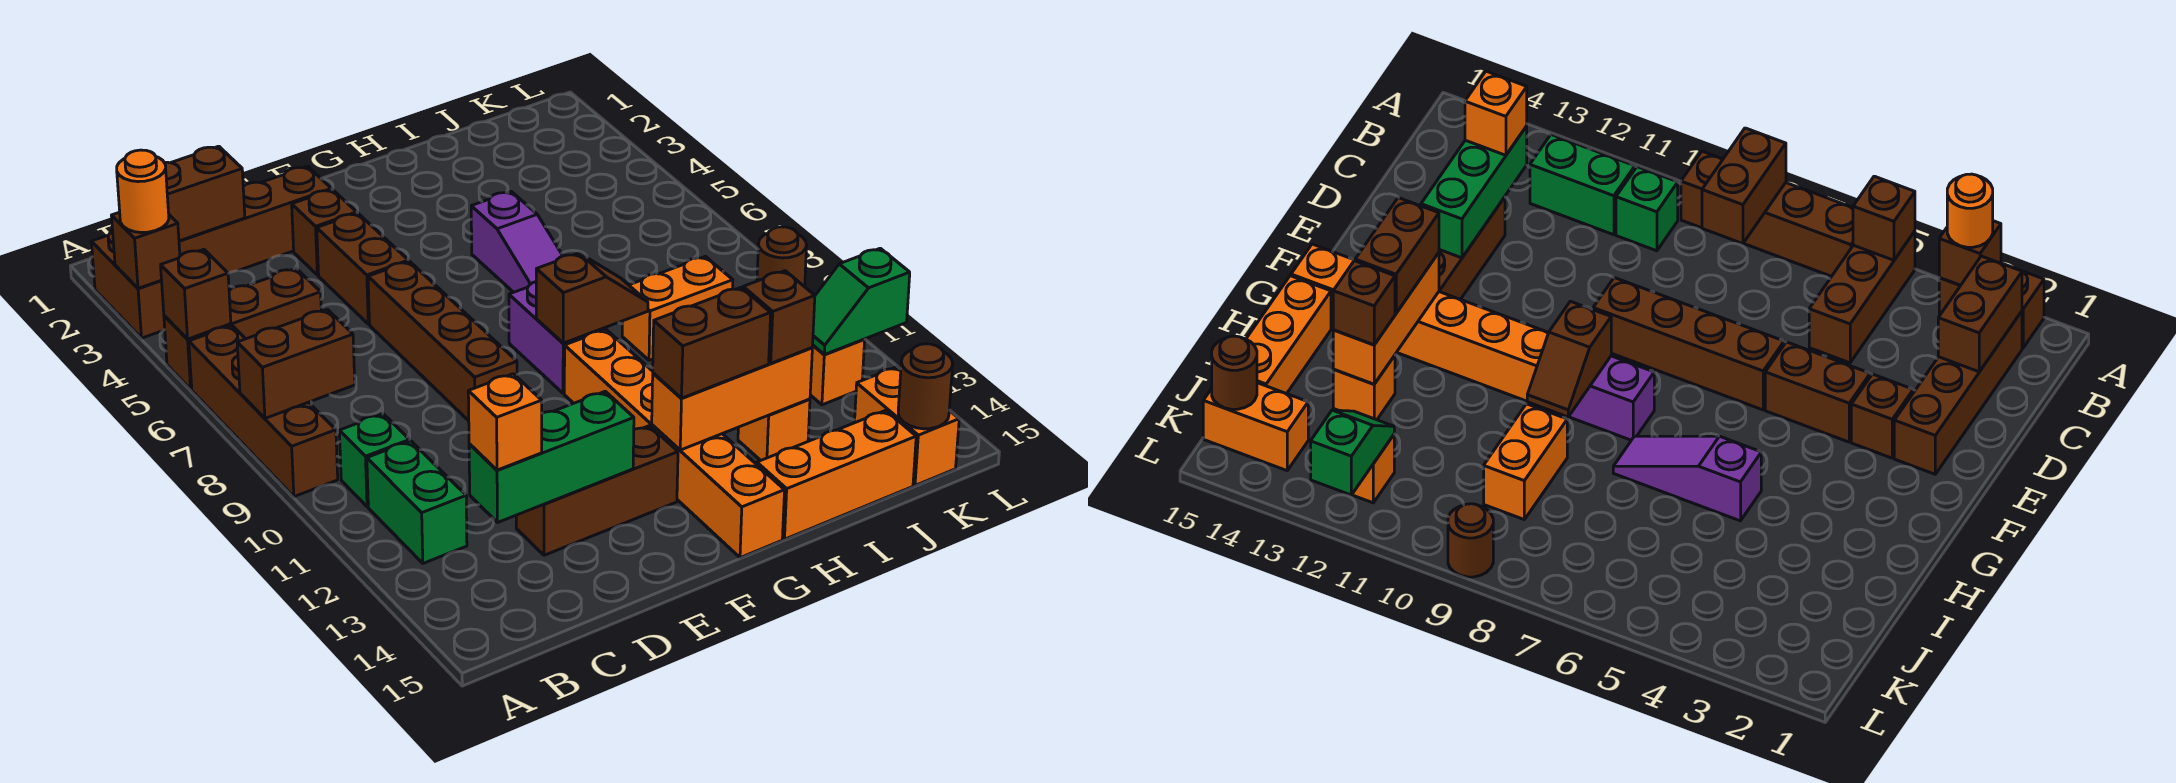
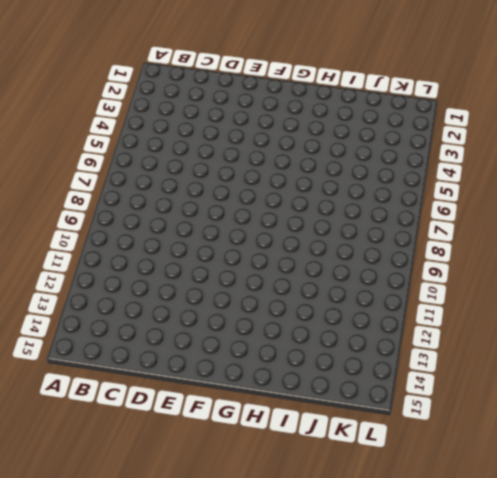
none -> brown 1x2 brick [91,231,165,338]
none -> brown 1x3 brick [164,268,321,389]
none -> brown 1x4 brick [189,326,338,497]
none -> brown 1x4 brick [179,166,331,274]

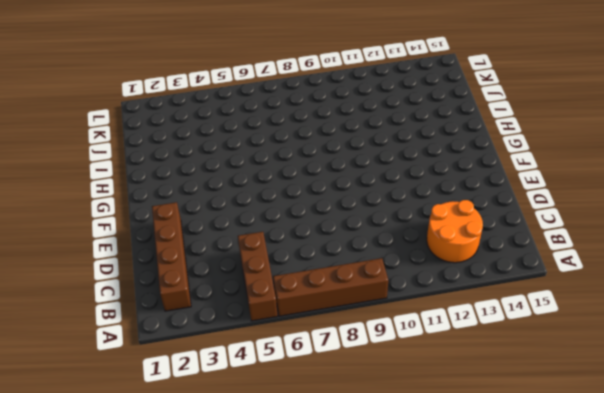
orange 2x2 round brick [427,200,483,263] -> green 1x2 brick [367,441,467,563]
none -> brown 1x2 brick [91,231,165,338]
none -> green 1x1 brick [339,414,410,507]
none -> brown 1x3 brick [516,426,678,555]
none -> brown 1x1 brick [292,190,357,275]

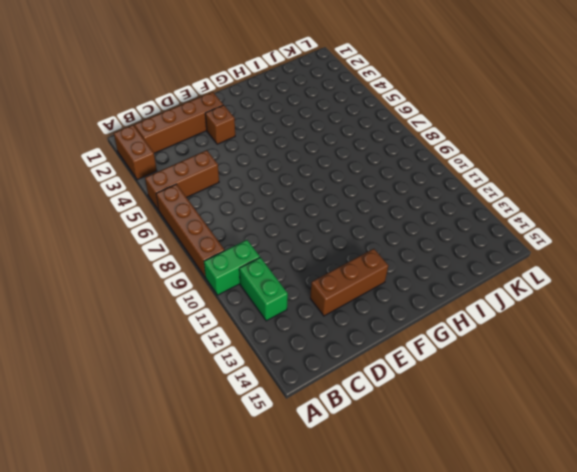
green 1x2 brick [204,240,260,295] -> green 1x1 brick [339,414,410,507]
none -> brown 1x2 brick [317,213,408,324]
none -> brown 1x4 brick [368,261,517,421]
none -> purple 1x2 brick [509,282,605,393]
none -> orange 1x6 brick [564,330,785,558]

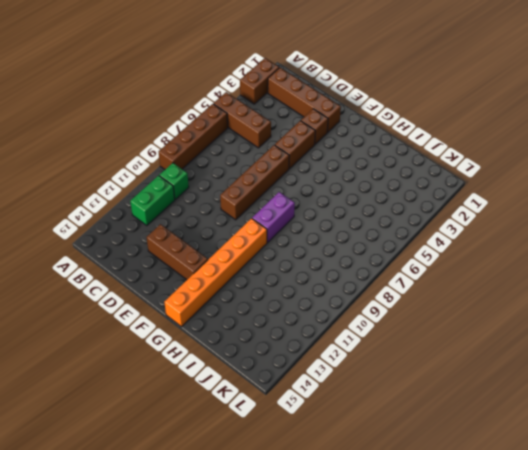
none -> purple 1x3 slope [471,192,563,292]
none -> orange 1x3 brick [757,410,916,539]
none -> orange 1x2 brick [622,256,733,360]
none -> orange 1x1 brick [738,399,810,460]

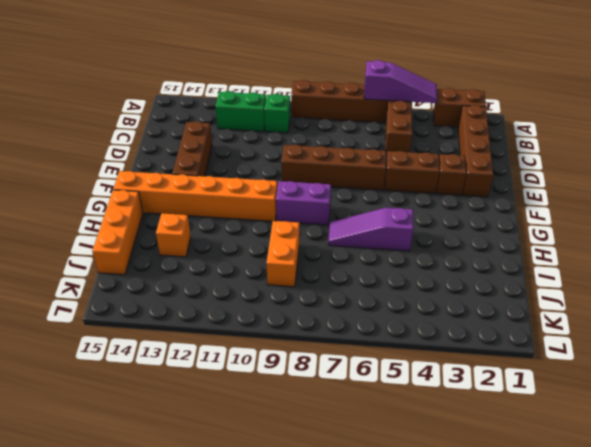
purple 1x3 slope [364,60,437,103] -> brown 1x1 brick [161,249,231,339]
none -> orange 1x1 brick [810,339,865,405]
none -> orange 1x2 brick [854,367,959,485]
none -> brown 1x1 round brick [757,227,807,287]
none -> brown 1x1 brick [111,212,180,288]

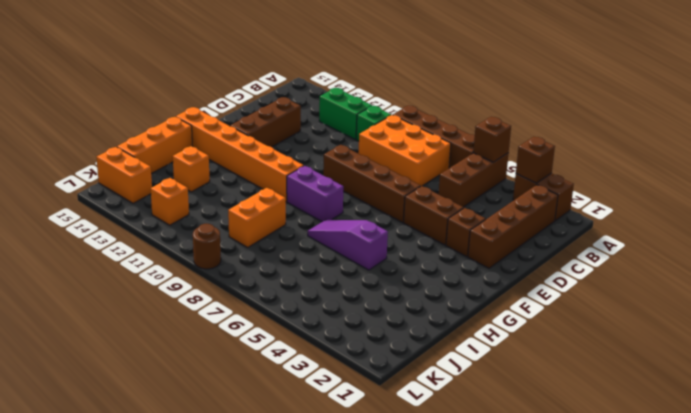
orange 2x3 brick [358,115,451,186] -> none
none -> brown 1x2 brick [237,309,355,418]
none -> brown 1x2 brick [164,146,245,241]
none -> green 1x3 brick [469,391,634,523]
none -> brown 1x2 slope [536,253,648,343]

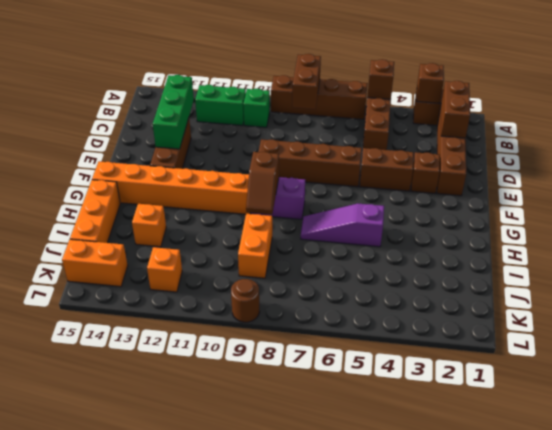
none -> orange 1x3 brick [652,348,812,450]
none -> green 1x2 slope [813,248,910,355]
none -> brown 1x1 round brick [898,344,953,429]
none -> orange 1x1 round brick [117,150,169,233]

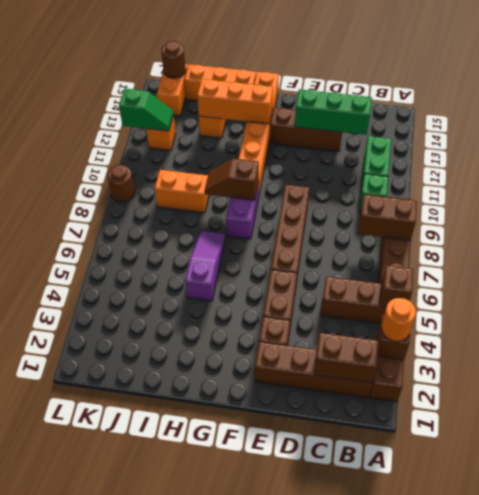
none -> orange 1x1 brick [468,374,542,470]
none -> brown 1x2 brick [653,287,771,398]
none -> brown 1x1 brick [743,271,815,363]

